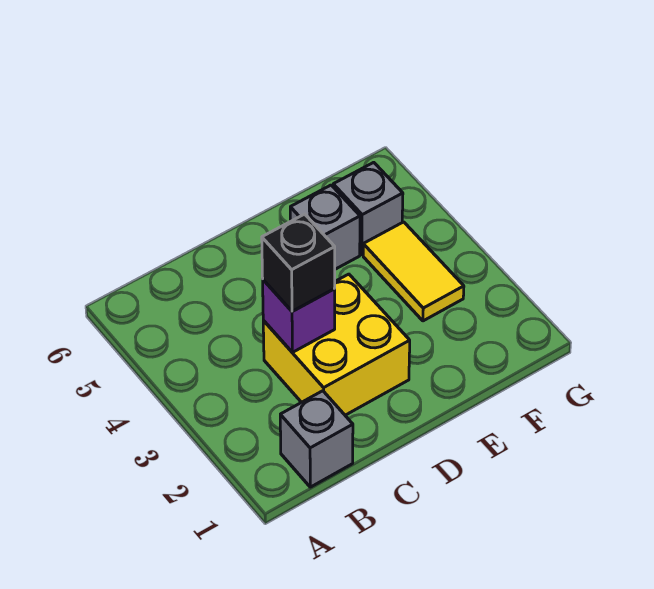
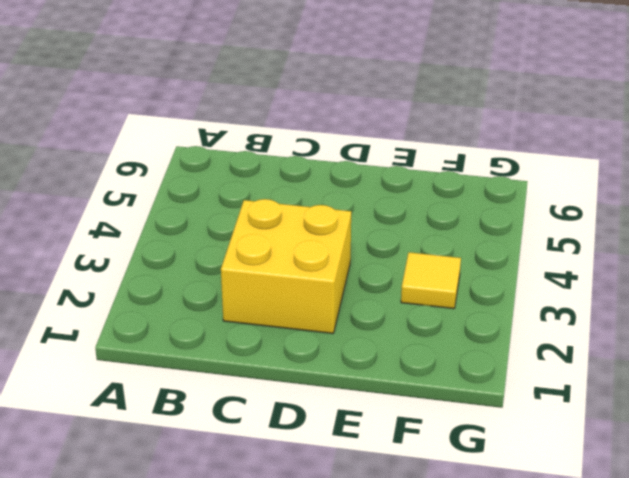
yellow 1x1 tile [401,252,461,309] -> yellow 1x2 tile [363,222,464,321]
none -> grey 1x1 brick [280,391,353,487]
none -> grey 1x1 brick [290,185,360,269]

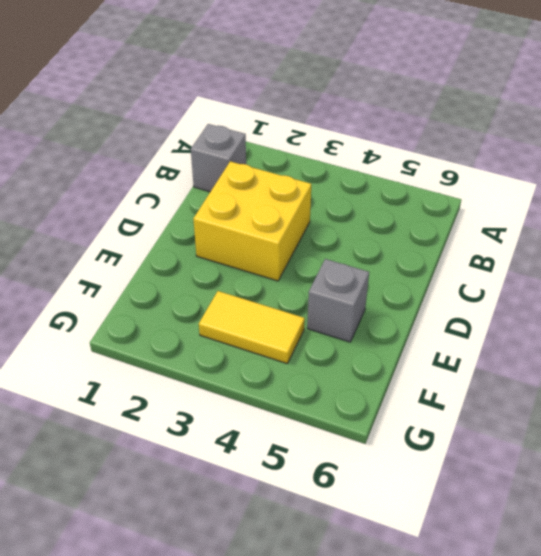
none -> grey 1x1 brick [333,162,403,255]
none -> purple 1x1 brick [263,280,335,352]

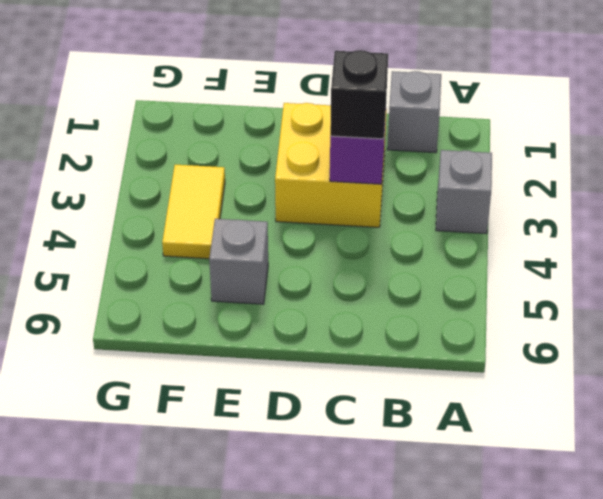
grey 1x1 brick [436,150,492,234] -> grey 1x1 brick moved to [333,162,403,255]

